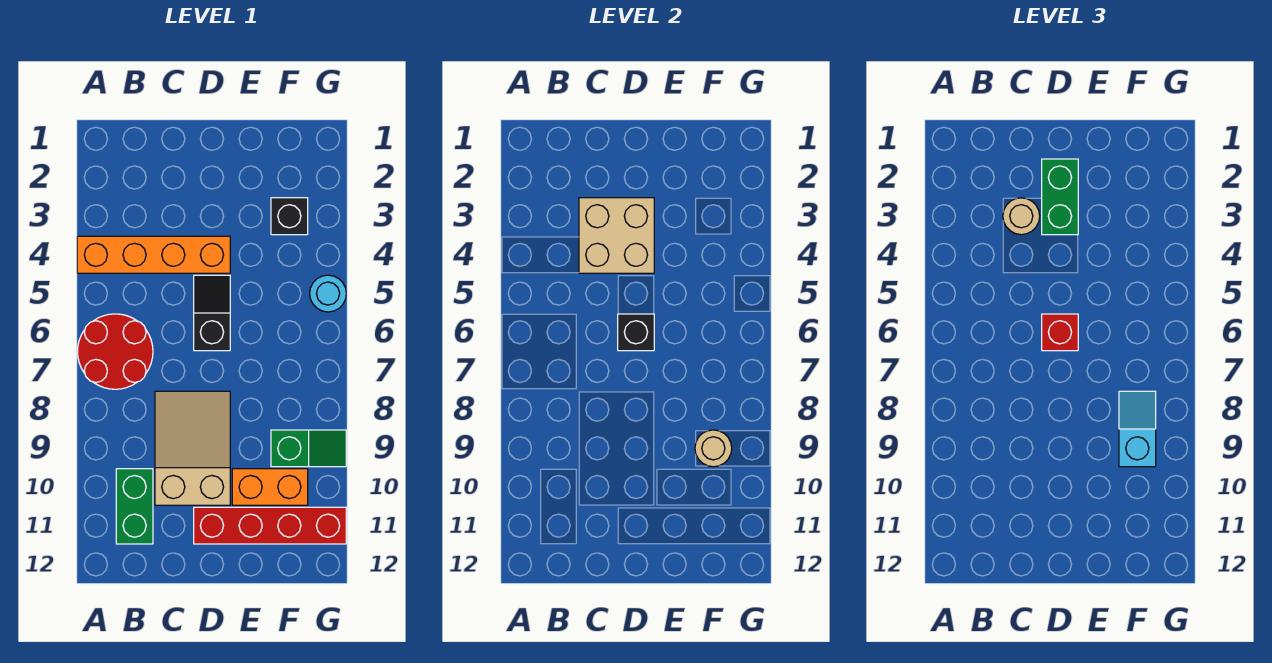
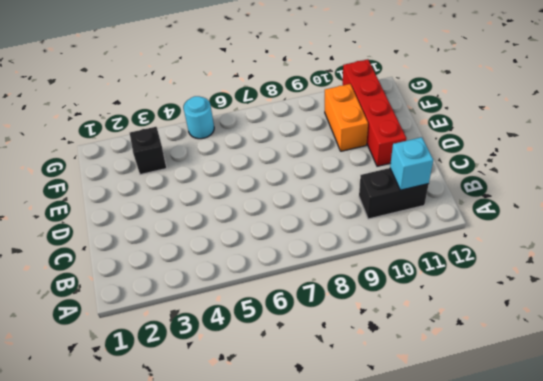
black 1x2 brick [359,168,429,219] -> green 1x2 brick [116,469,153,544]
cyan 1x1 brick [390,137,433,190] -> none
none -> orange 1x4 brick [77,236,230,273]
none -> red 2x2 round brick [78,314,153,389]
none -> tan 2x3 slope [155,391,230,505]

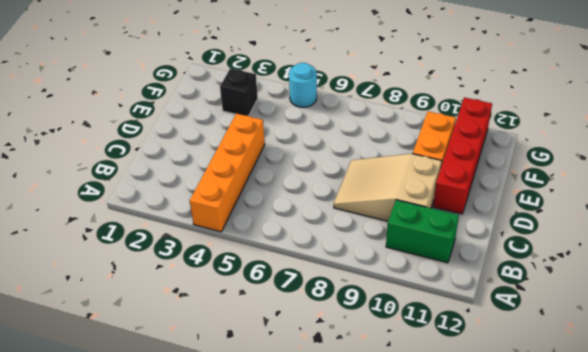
none -> red 2x2 round brick [78,314,153,389]
none -> black 1x2 slope [194,275,230,351]
none -> green 1x2 slope [271,430,346,467]

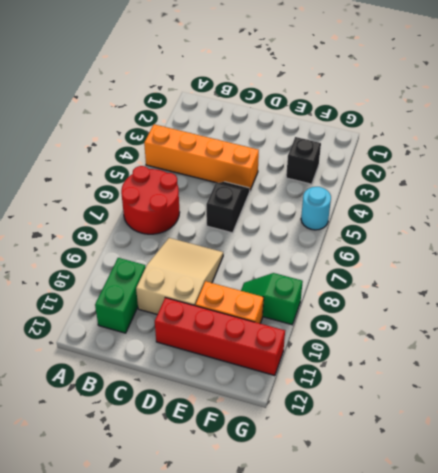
green 1x2 slope [241,273,303,325] -> green 1x2 slope turned to [271,430,346,467]
none -> tan 2x2 brick [579,198,654,273]
none -> black 1x1 brick [618,314,654,351]
none -> tan 1x1 round brick [695,430,732,467]

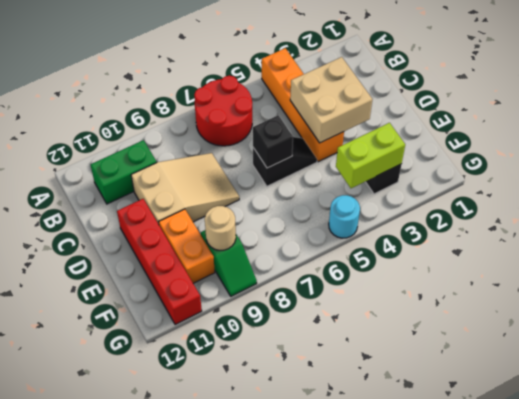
lime 1x2 brick [336,123,405,188] -> none
none -> tan 1x1 round brick [1003,198,1040,235]
none -> green 1x2 brick [1042,159,1078,235]
none -> red 1x1 brick [1042,314,1078,351]

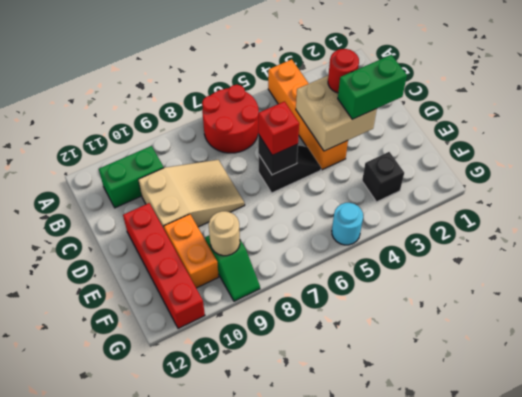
red 1x1 round brick [328,49,359,93] -> tan 1x1 round brick [1003,198,1040,235]
none -> cyan 1x2 slope [1119,391,1156,467]

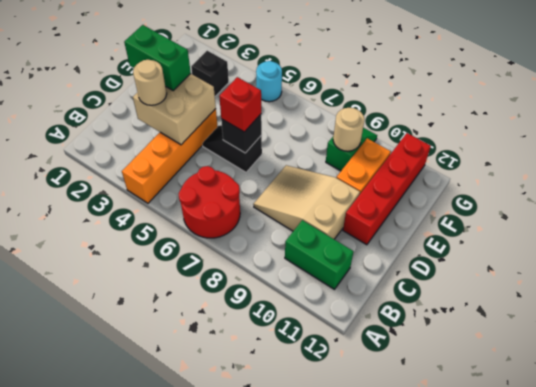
none -> cyan 1x2 slope [1119,391,1156,467]

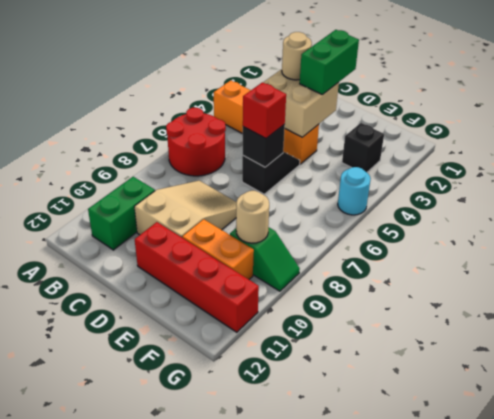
none -> cyan 1x2 slope [1119,391,1156,467]

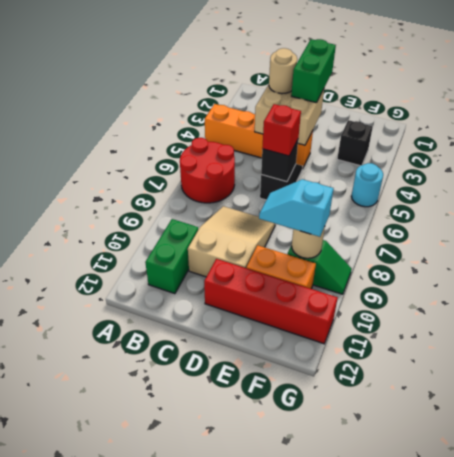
cyan 1x2 slope [259,179,334,237] -> cyan 1x2 slope turned to [1119,391,1156,467]

